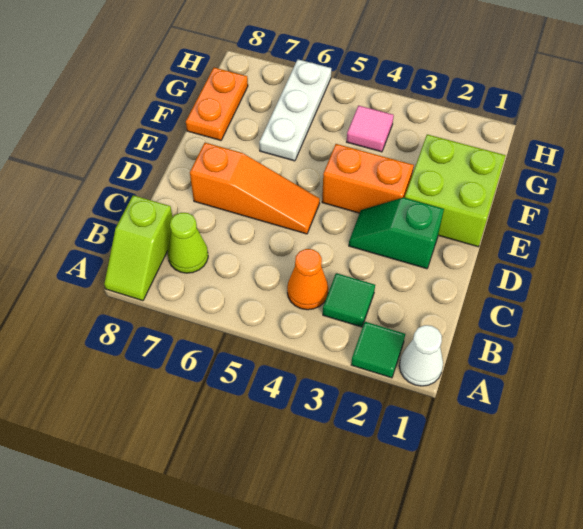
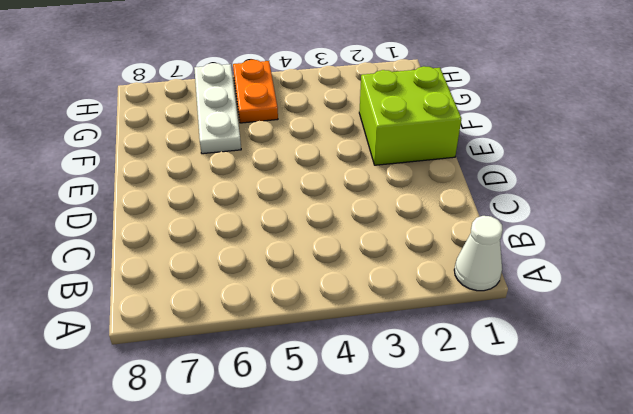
orange 1x2 plate [233,60,278,123] -> orange 1x2 plate moved to [186,68,248,140]
none -> green 1x1 tile [351,322,405,378]
none -> lime 1x2 slope [104,195,173,301]
none -> green 1x1 tile [323,273,375,327]

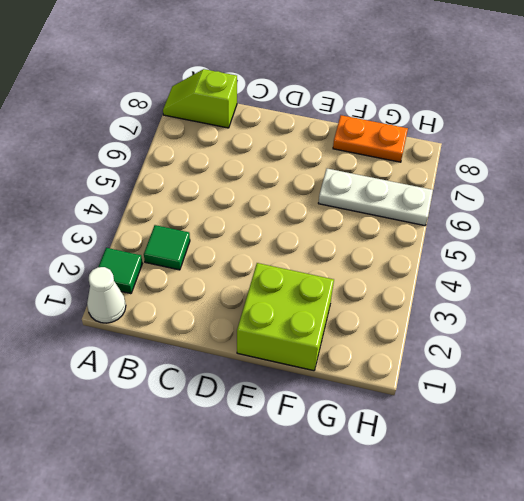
none -> orange 1x1 cone [287,249,328,310]
none -> lime 1x1 cone [168,213,208,273]
none -> green 1x2 slope [349,198,444,269]

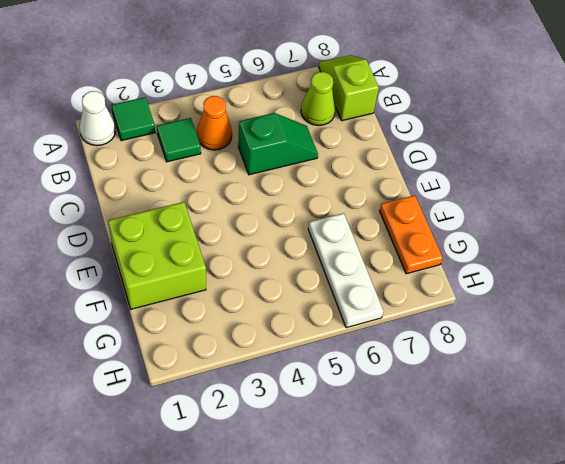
green 1x2 slope [238,113,318,175] -> green 1x2 slope moved to [349,198,444,269]
none -> orange 1x3 slope [190,143,320,234]
none -> orange 1x2 brick [322,144,414,213]
none -> pink 1x1 tile [347,106,394,152]

